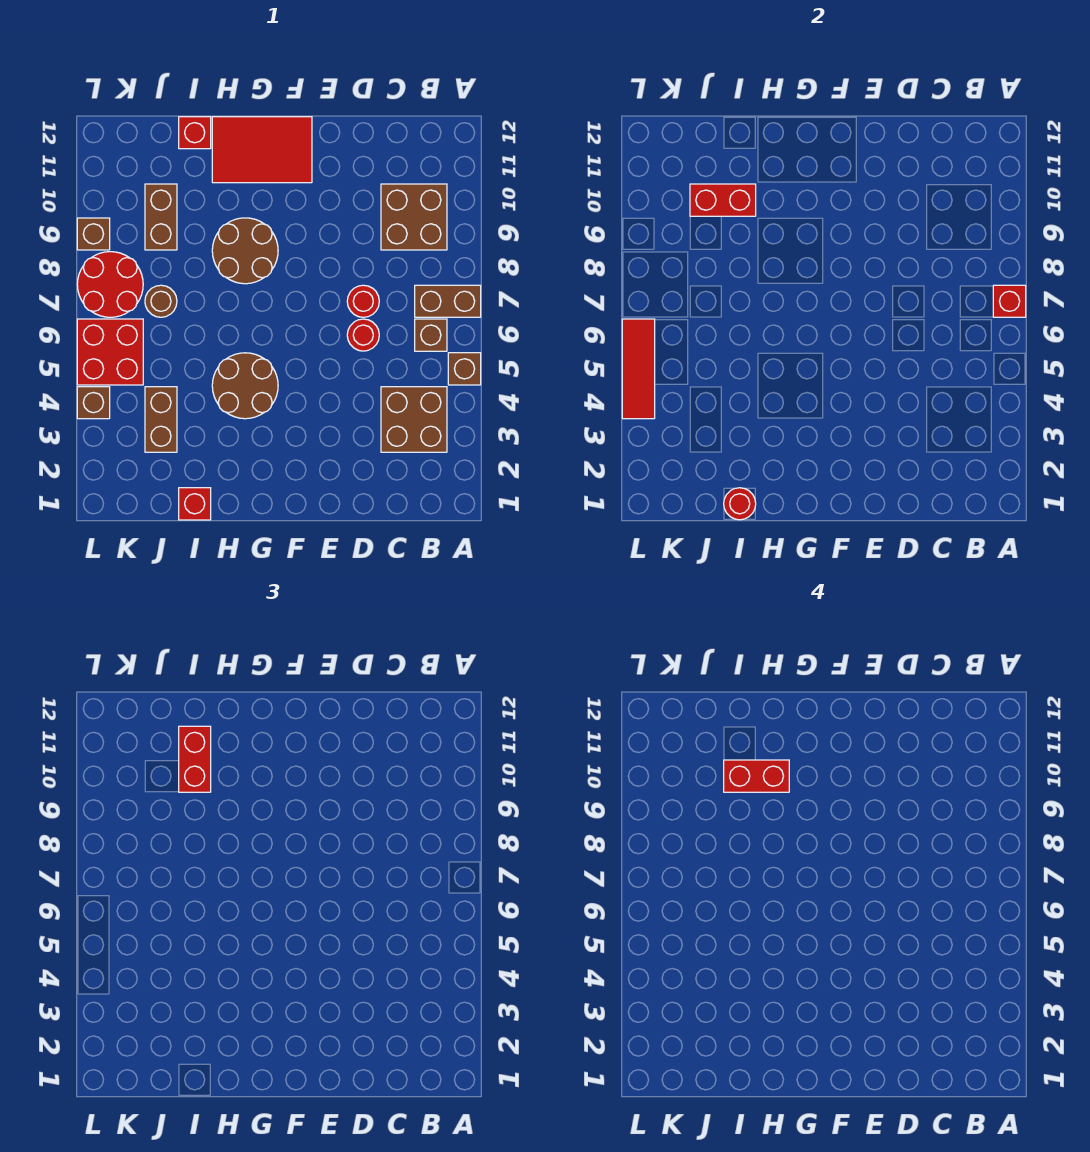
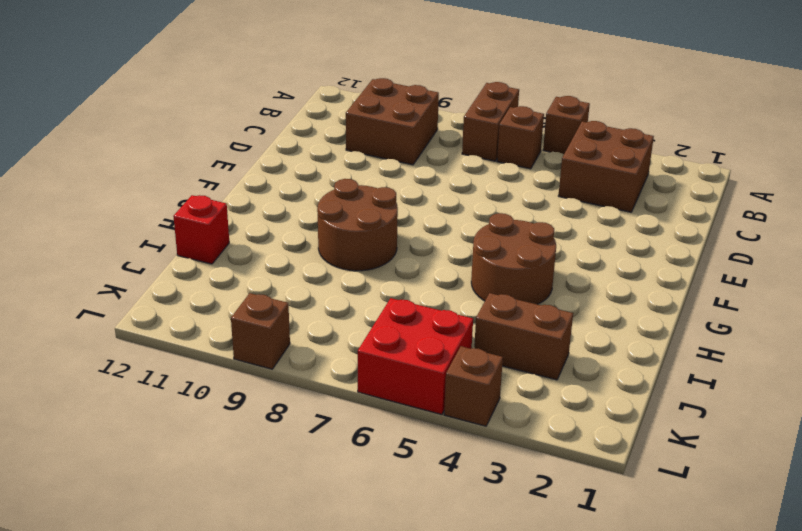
none -> red 1x1 round brick [347,319,379,351]
none -> red 1x1 round brick [347,285,379,317]
none -> red 2x3 tile [212,117,312,183]

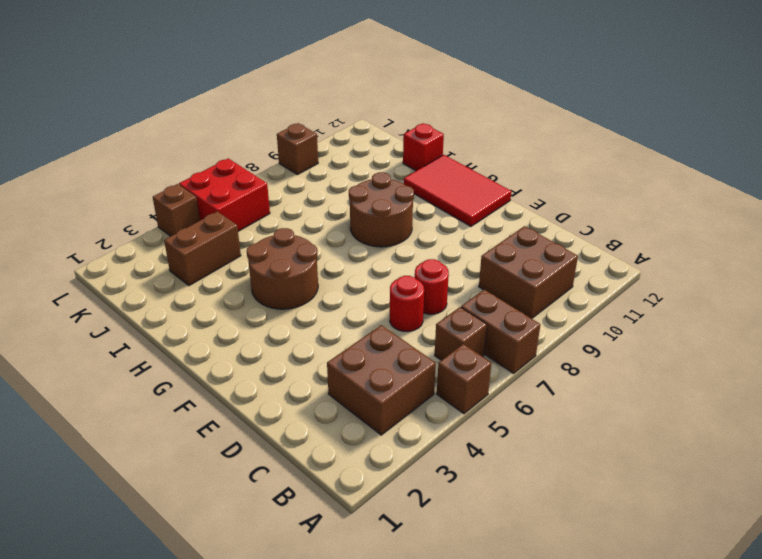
none -> red 1x1 brick [179,488,211,520]
none -> brown 1x1 round brick [145,285,177,317]
none -> brown 1x2 brick [145,184,177,250]

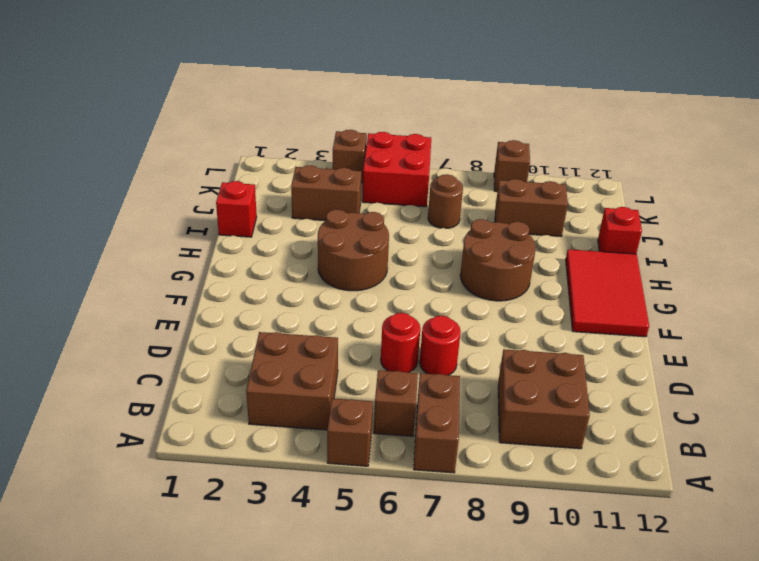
none -> red 2x2 round brick [77,252,143,317]
none -> red 1x1 brick [993,285,1026,317]
none -> red 1x1 round brick [724,488,756,520]

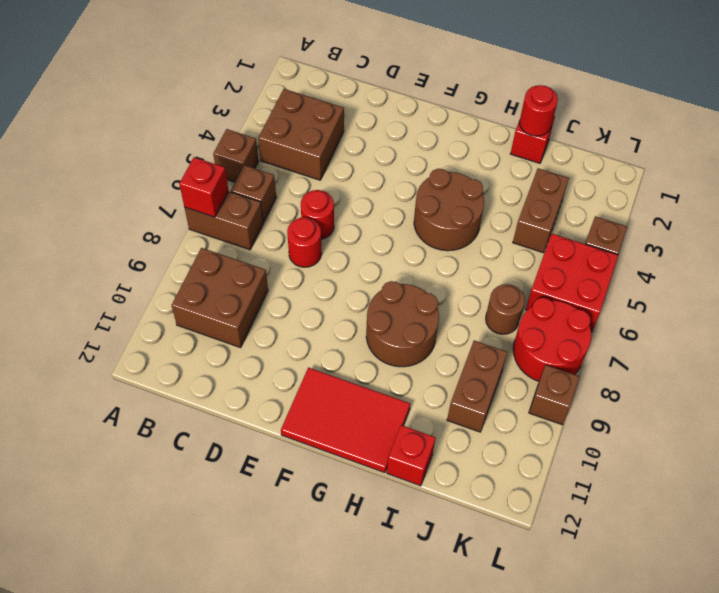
none -> red 1x2 brick [690,184,756,216]
none -> red 1x3 tile [622,319,655,419]
none -> red 1x2 brick [179,726,211,792]

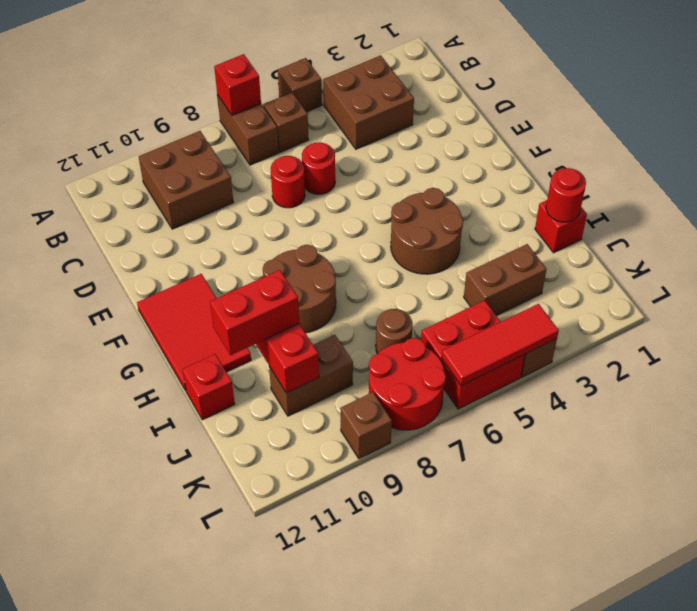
none -> red 1x2 brick [724,760,789,792]

